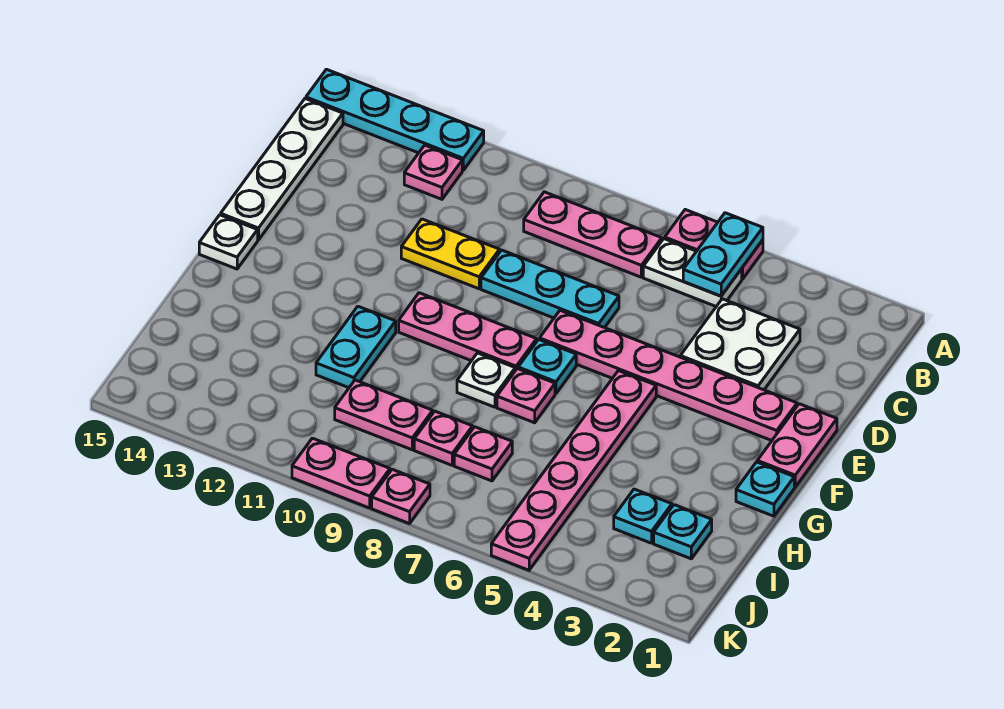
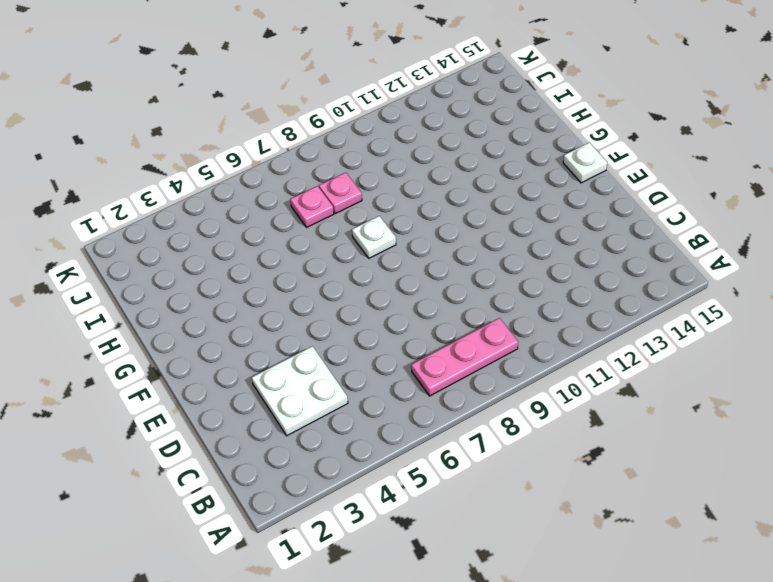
none -> pink 1x2 plate [665,210,763,279]
none -> cyan 1x4 plate [306,69,484,170]
none -> white 1x2 plate [643,239,742,306]

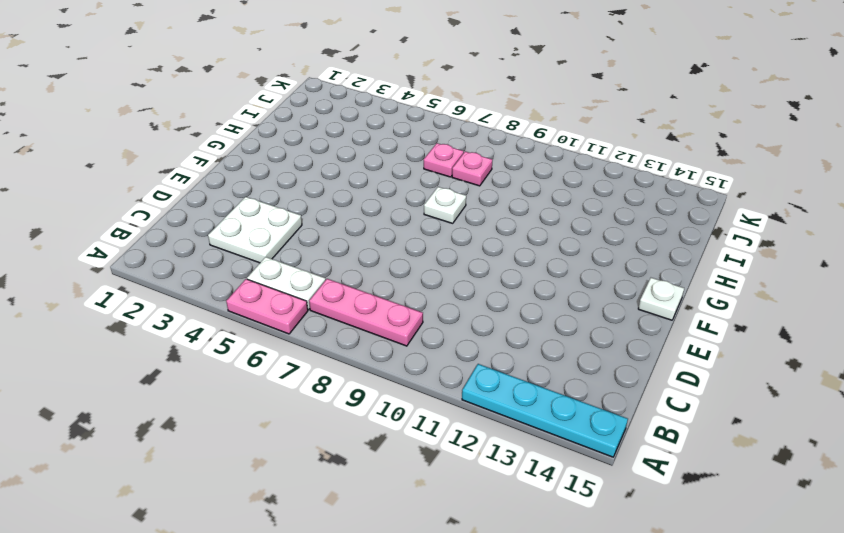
none -> pink 1x1 plate [404,145,462,199]
none -> white 1x4 plate [221,99,343,240]
none -> cyan 1x3 plate [481,250,619,328]

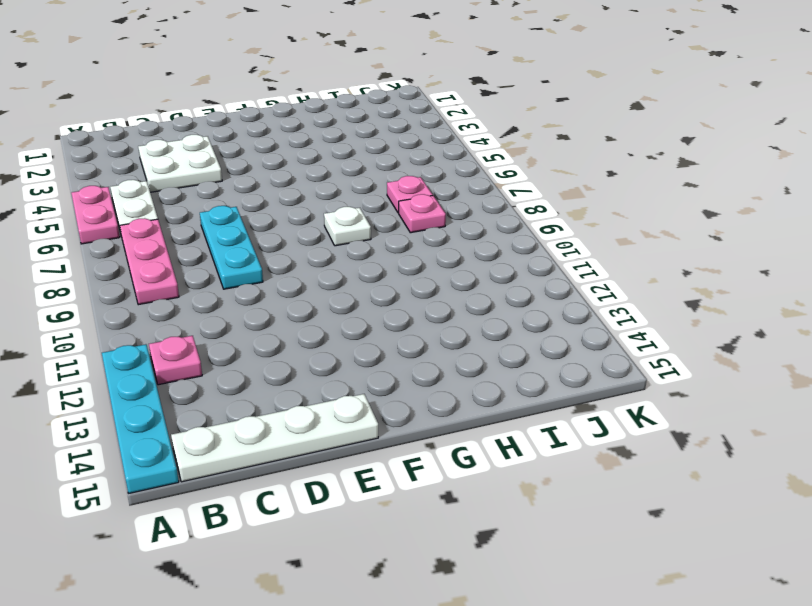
none -> yellow 1x2 plate [401,219,500,289]
none -> pink 1x2 plate [757,404,837,487]
none -> pink 1x6 plate [540,310,797,441]

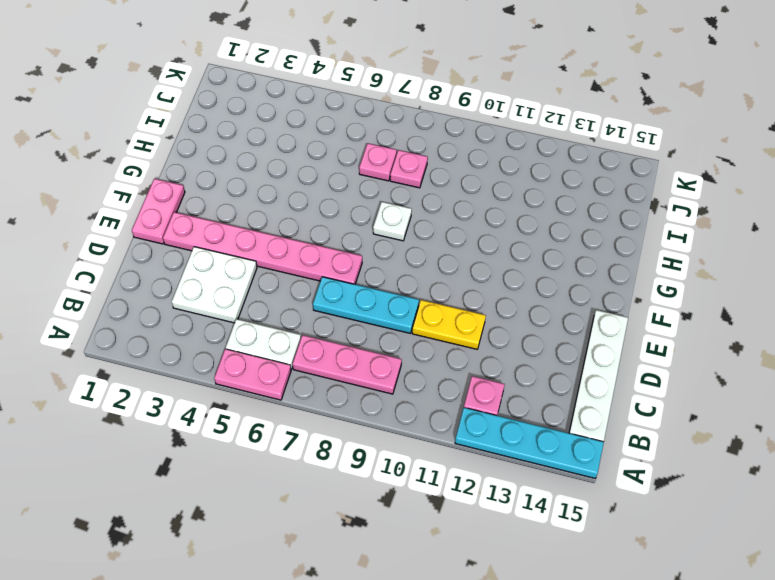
none -> pink 1x6 plate [491,371,656,570]
none -> cyan 1x1 plate [518,339,576,394]
none -> pink 1x3 plate [399,293,537,371]

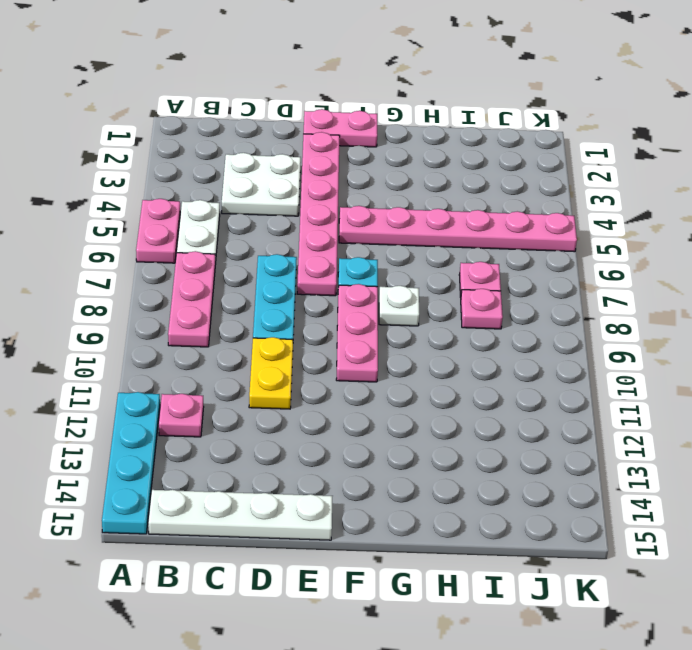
none -> white 1x1 plate [199,215,258,269]
none -> cyan 1x1 plate [736,462,794,516]
none -> pink 1x1 plate [497,369,555,423]

